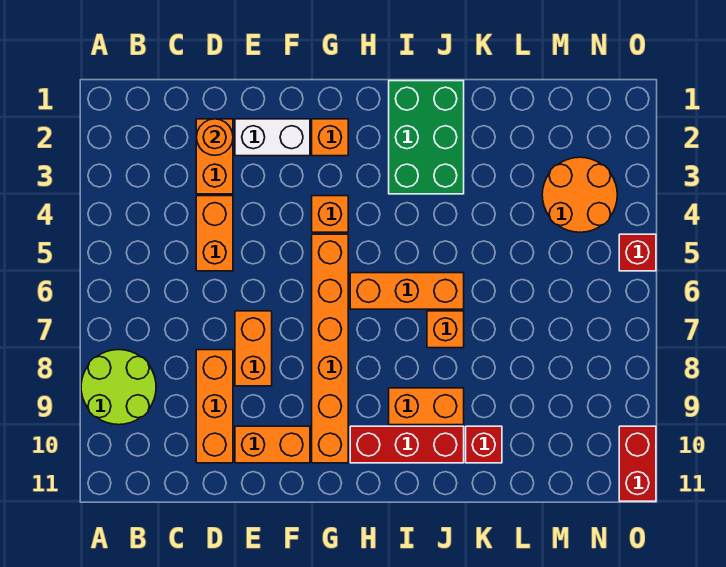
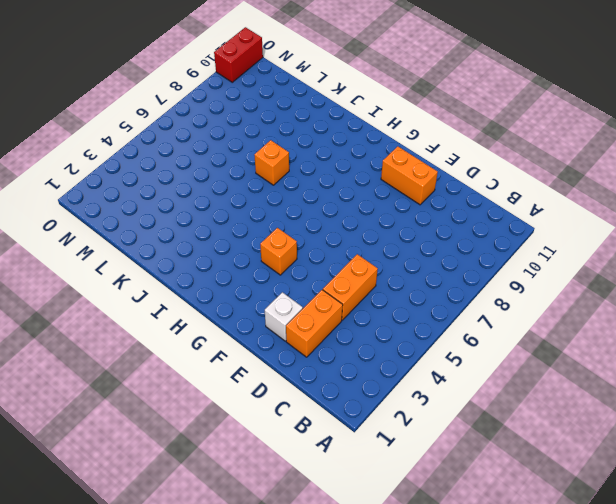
white 1x1 brick [265,292,303,341] -> white 1x2 brick [235,119,310,156]
none -> lime 2x2 round brick [81,350,156,425]
none -> orange 1x3 brick [196,350,233,463]
none -> orange 1x2 brick [235,311,272,386]

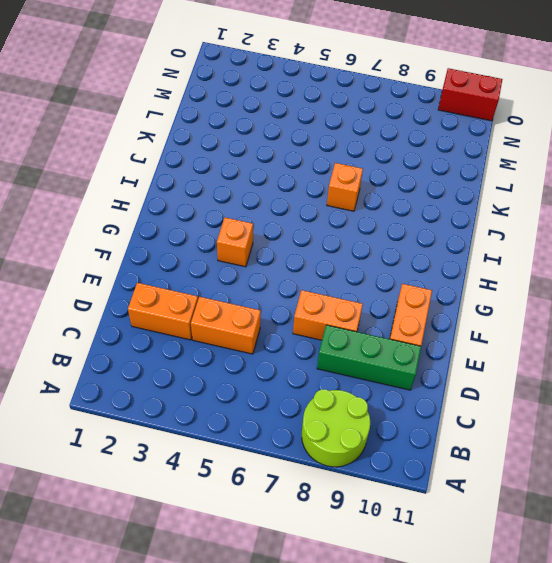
green 1x3 brick [317,325,421,390] -> orange 1x3 brick [196,350,233,463]
none -> white 1x2 brick [235,119,310,156]
none -> orange 1x1 brick [312,119,348,156]
none -> orange 1x6 brick [312,234,348,463]

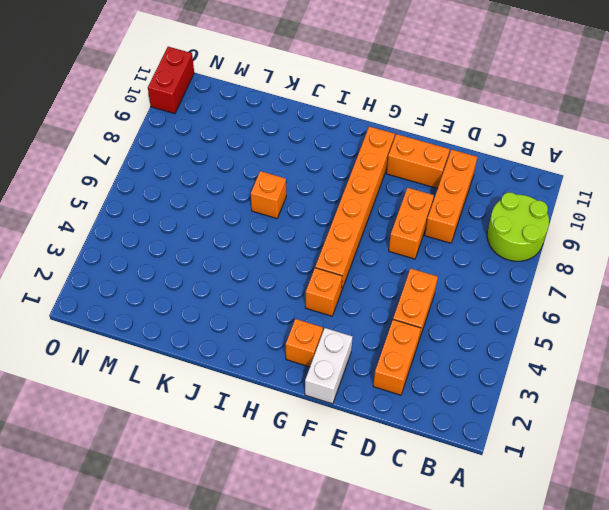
white 1x2 brick [305,328,352,404] -> white 1x2 brick turned to [235,119,310,156]
none -> orange 1x3 brick [350,273,464,309]
none -> red 1x3 brick [350,426,464,463]
none -> green 2x3 brick [389,81,464,194]

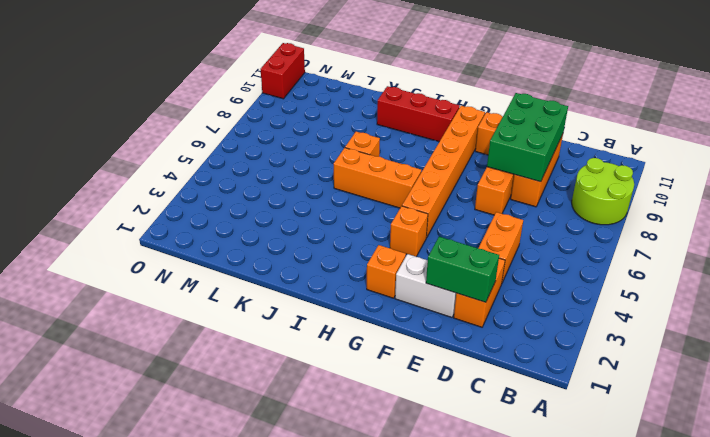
green 1x2 brick [426,237,499,302] -> orange 1x1 round brick [196,119,233,155]
green 2x3 brick [487,93,568,182] -> green 2x3 brick moved to [389,81,464,194]
none -> orange 1x2 brick [389,388,464,425]
none -> red 1x1 brick [466,426,502,463]
none -> orange 2x2 round brick [542,157,617,232]

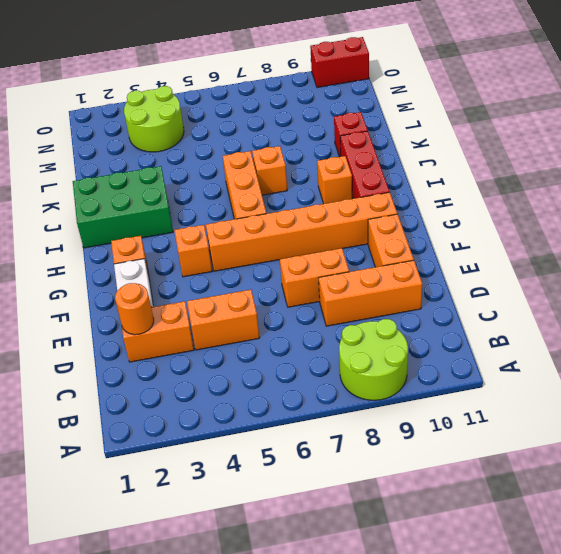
orange 1x1 brick [317,156,352,204] -> orange 1x2 brick [389,388,464,425]
lime 2x2 round brick [124,86,184,152] -> orange 2x2 round brick [542,157,617,232]
none -> red 1x1 brick [619,234,656,271]

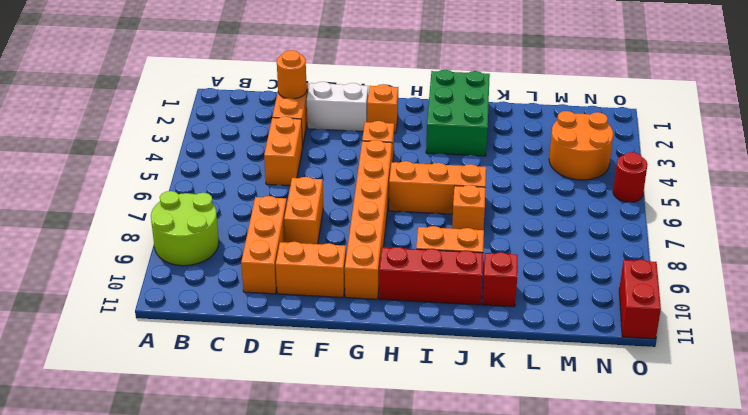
red 1x1 round brick [613,152,648,202] -> red 1x1 brick [619,234,656,271]

